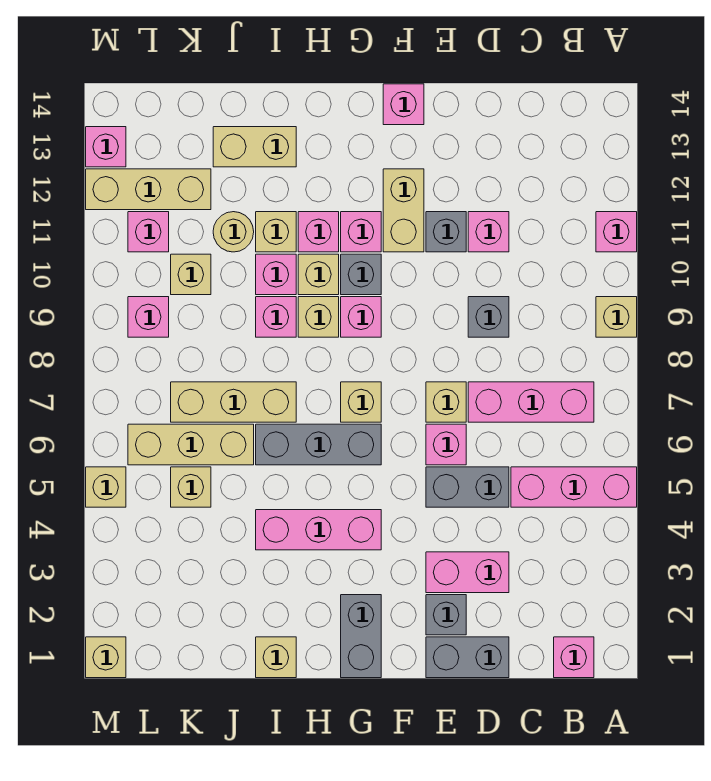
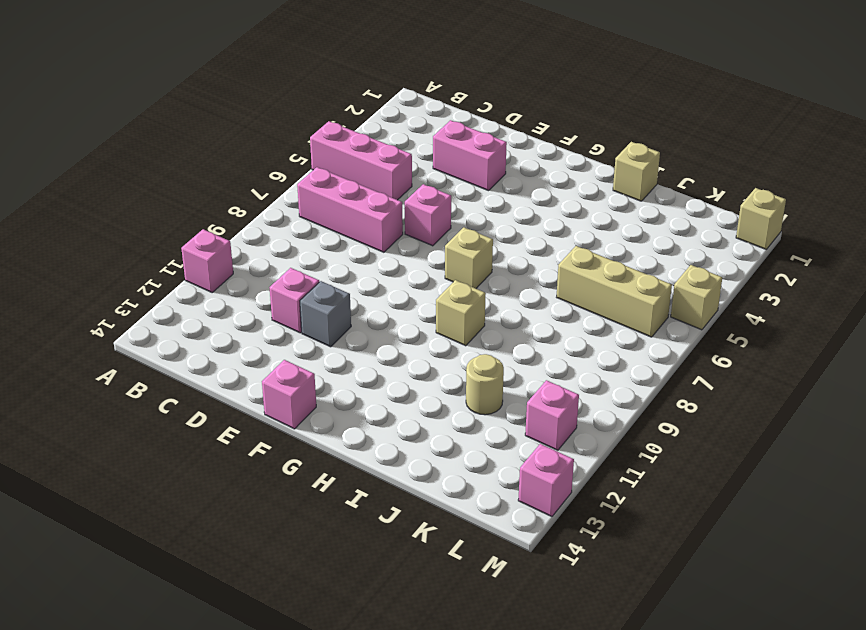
none -> tan 1x1 brick [596,297,637,337]
none -> pink 1x1 brick [554,637,594,678]
none -> grey 1x2 brick [426,637,509,678]
none -> grey 1x2 brick [426,467,509,507]

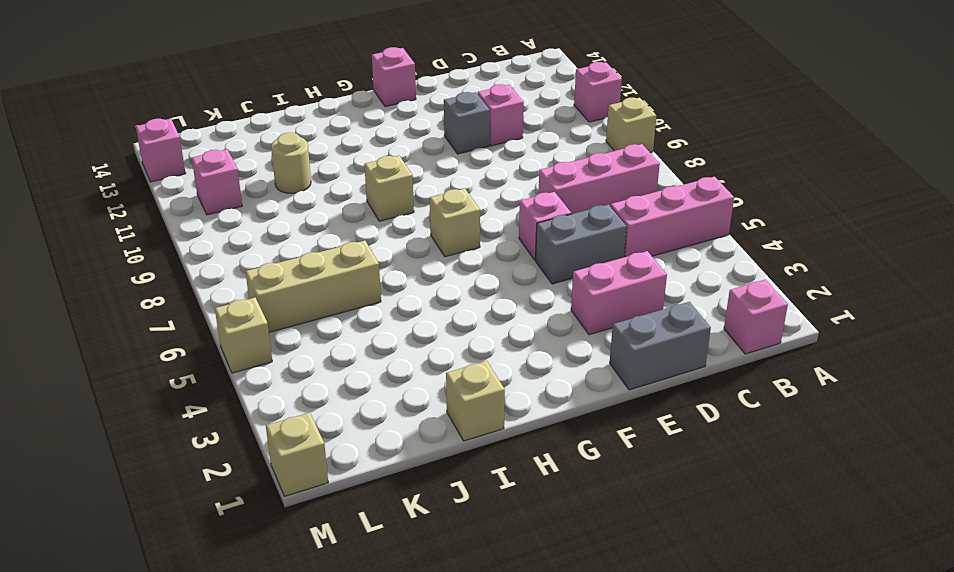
none -> grey 1x1 brick [468,297,509,337]
none -> grey 1x1 brick [426,595,466,635]
none -> tan 1x1 brick [426,382,466,422]
none -> tan 1x2 brick [383,169,424,252]

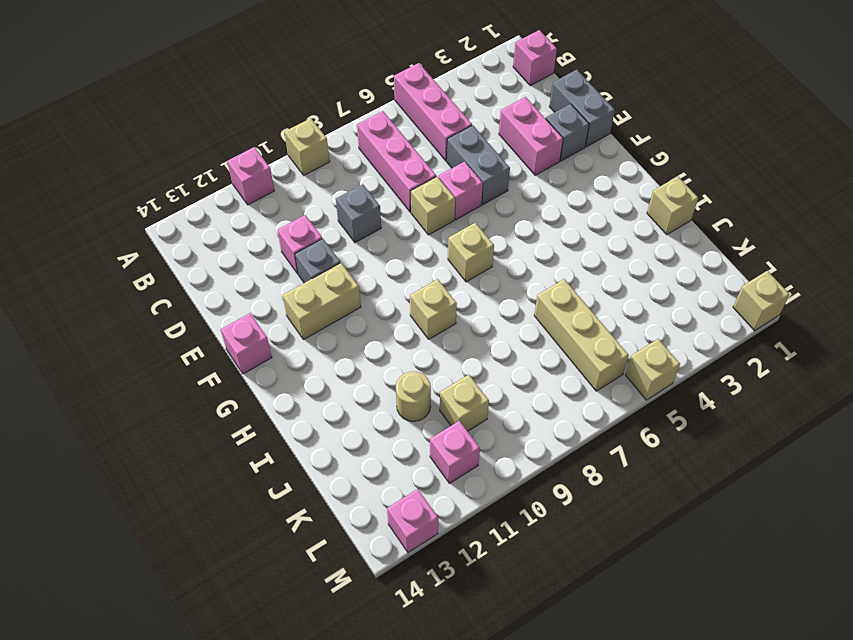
none -> grey 1x2 brick [341,595,381,678]
none -> pink 1x3 brick [256,510,381,550]
none -> grey 1x3 brick [256,424,381,465]
none -> pink 1x1 brick [341,297,381,337]

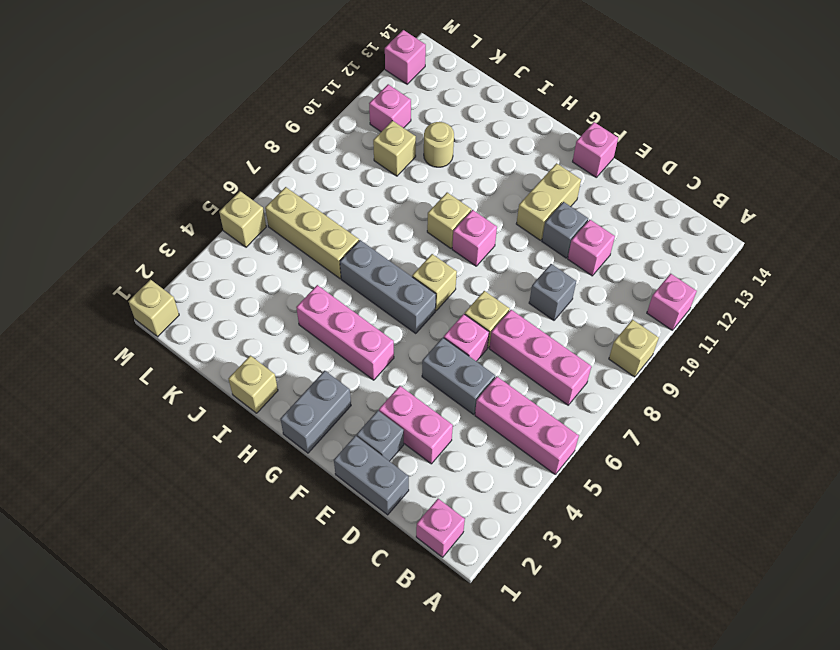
none -> grey 1x1 brick [341,254,381,295]
none -> pink 1x1 brick [341,212,381,252]
none -> tan 1x1 brick [298,254,339,295]
none -> pink 1x1 brick [298,212,339,252]

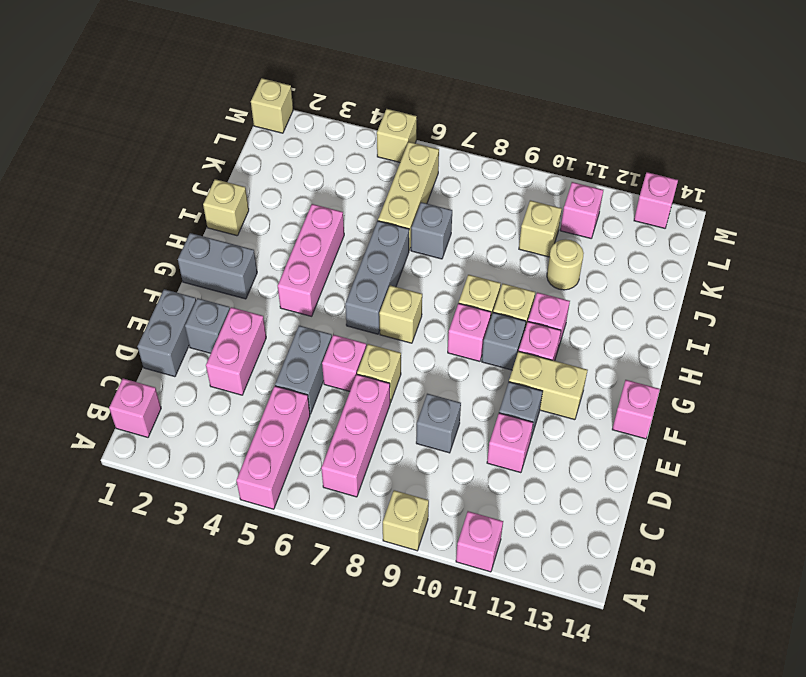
grey 1x1 brick [411,202,452,259] -> tan 1x3 brick [171,382,296,422]
none -> pink 1x1 brick [256,297,296,337]
none -> pink 1x1 brick [256,254,296,295]
none -> tan 1x1 brick [256,212,296,252]
none -> tan 1x2 brick [213,127,296,167]

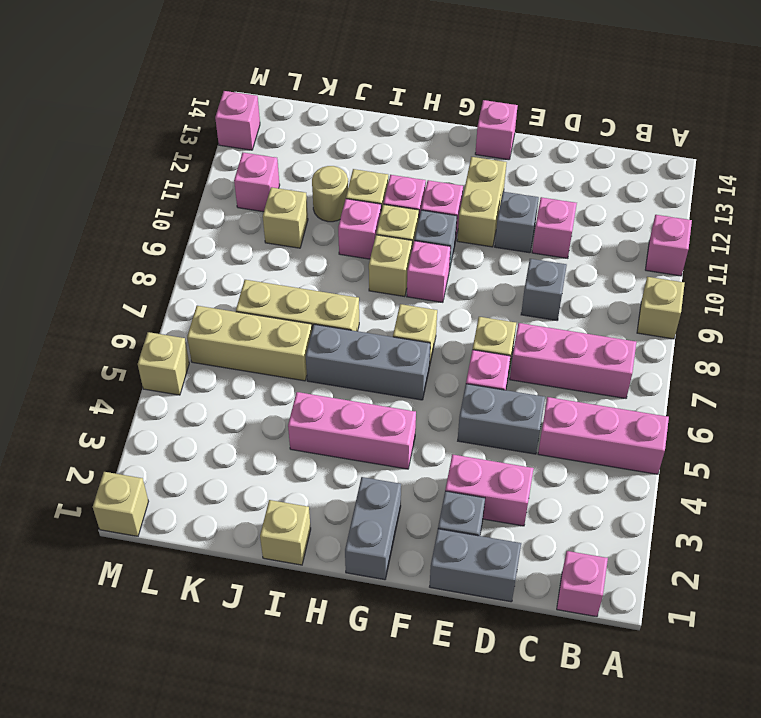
none -> pink 1x1 brick [256,297,296,337]
none -> tan 1x2 brick [213,127,296,167]
none -> tan 1x1 brick [171,467,211,507]
none -> tan 1x3 brick [86,169,211,210]

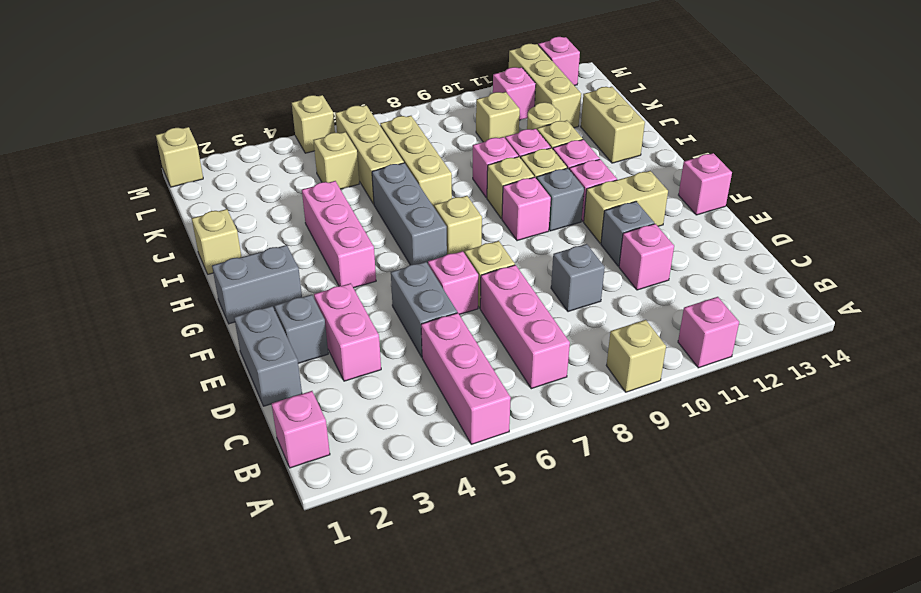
none -> pink 1x1 brick [128,297,169,337]

